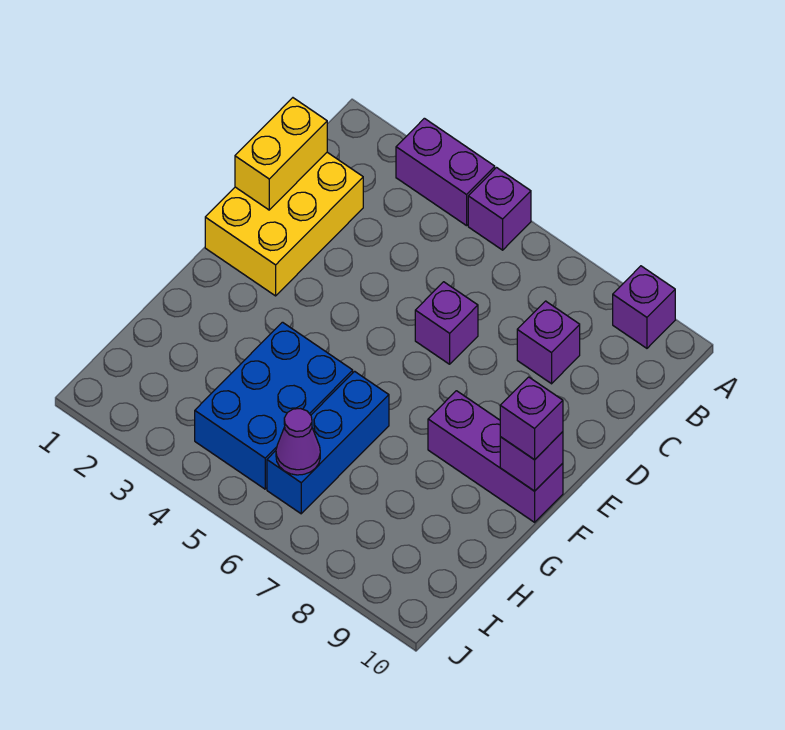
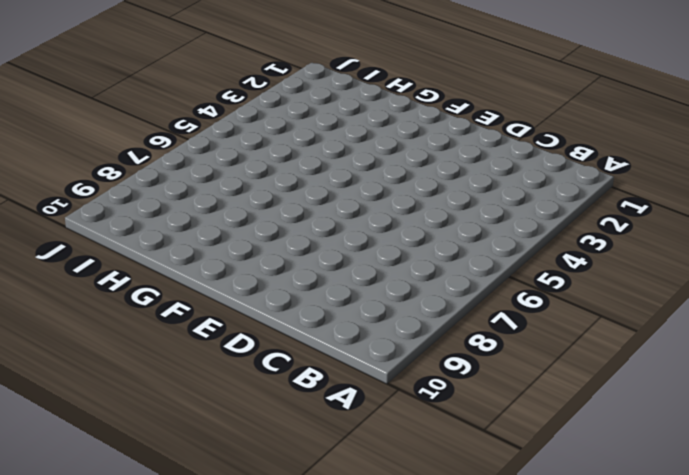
none -> purple 1x2 brick [396,118,495,226]
none -> purple 1x1 brick [468,168,531,250]
none -> purple 1x1 brick [613,266,675,348]

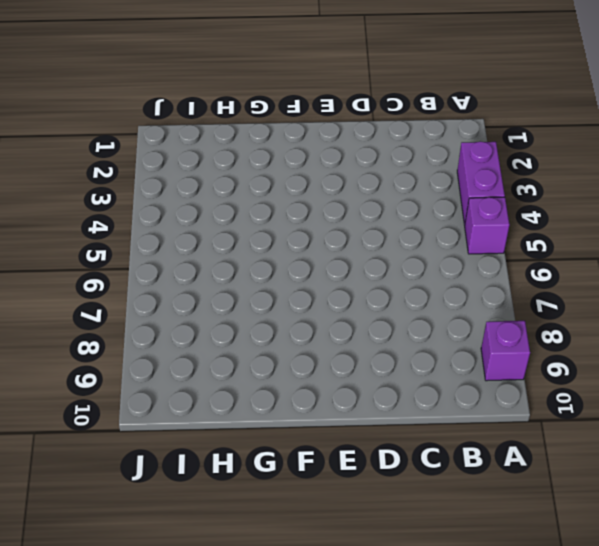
none -> yellow 2x3 brick [205,152,363,296]
none -> purple 1x1 brick [517,301,580,384]
none -> purple 1x1 brick [415,282,478,364]

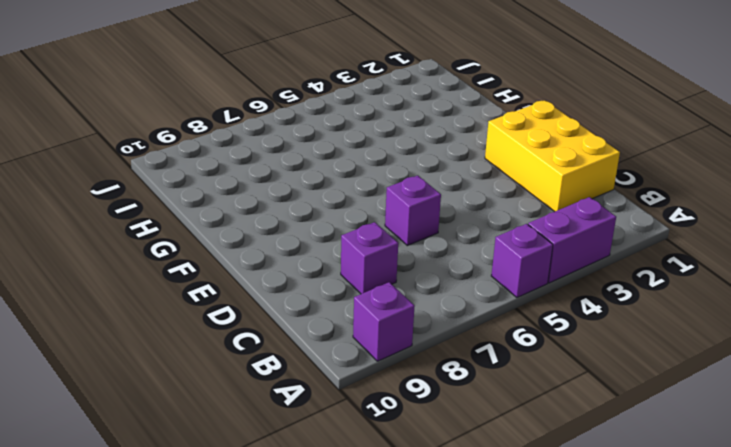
none -> purple 1x3 brick [428,391,563,522]
none -> blue 2x3 brick [195,322,353,489]
none -> blue 1x3 brick [267,371,389,514]

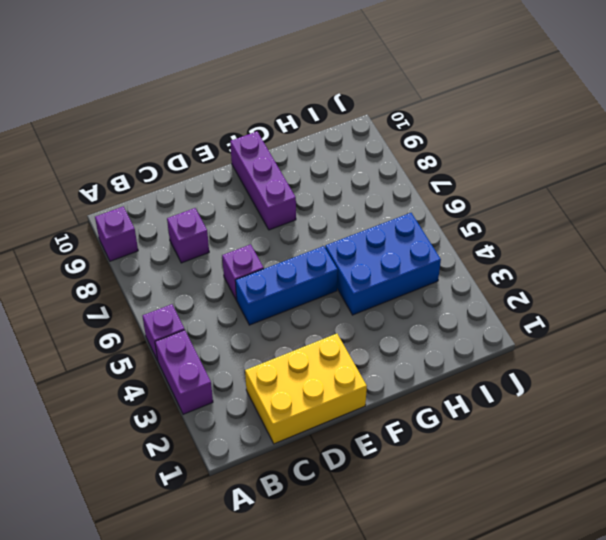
blue 1x3 brick [235,246,338,325] -> blue 1x3 brick moved to [267,371,389,514]
none -> yellow 1x2 brick [235,98,327,210]
none -> purple 1x1 brick [500,432,563,491]
none -> purple 1x1 cone [276,409,320,475]

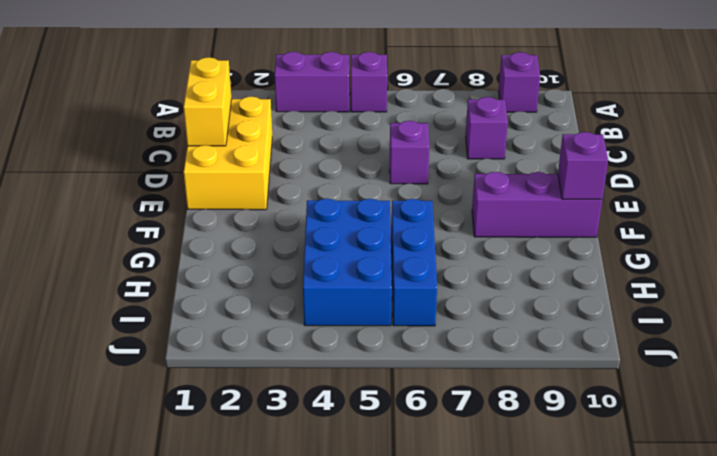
none -> purple 1x1 cone [276,409,320,475]
none -> purple 1x1 brick [500,377,563,460]

